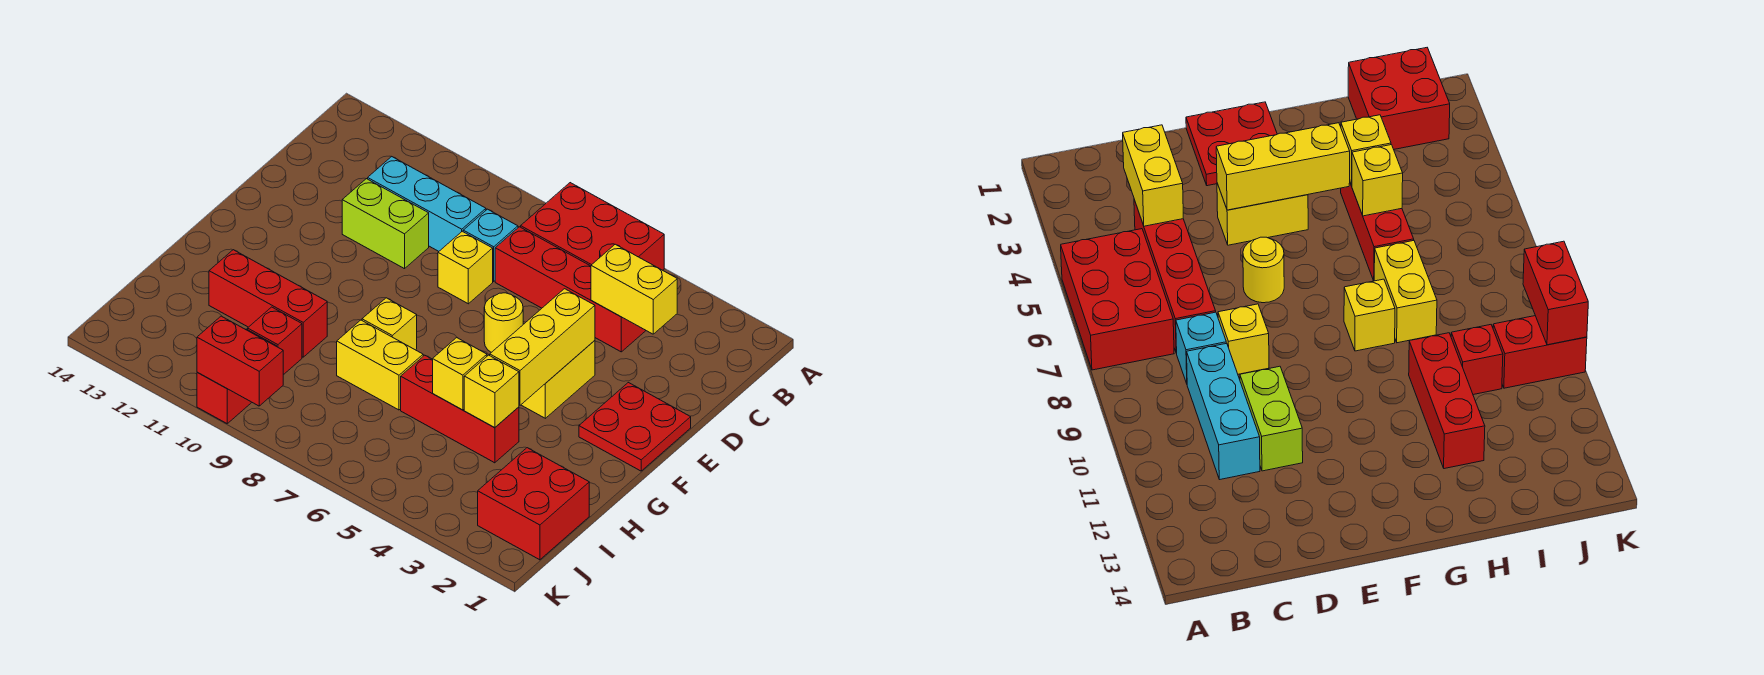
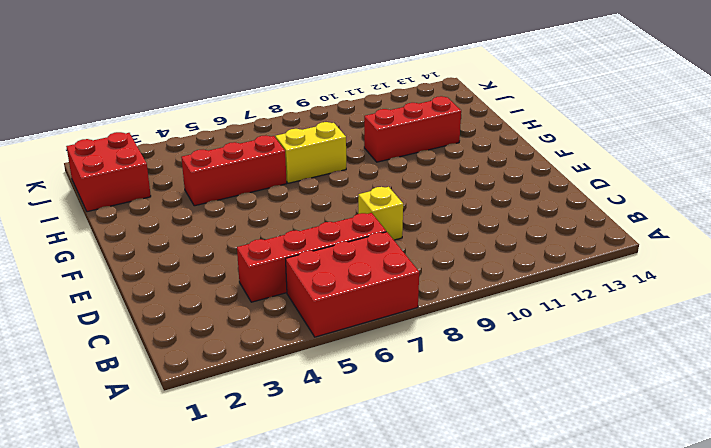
none -> cyan 1x1 brick [463,209,518,281]
none -> cyan 1x3 brick [368,157,486,251]
none -> lime 1x2 brick [342,179,429,269]

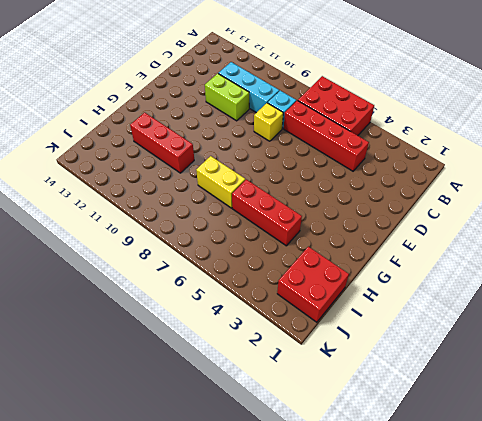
none -> red 2x2 plate [579,383,691,471]
none -> yellow 1x2 brick [521,340,595,418]
none -> yellow 1x1 round brick [484,293,523,352]

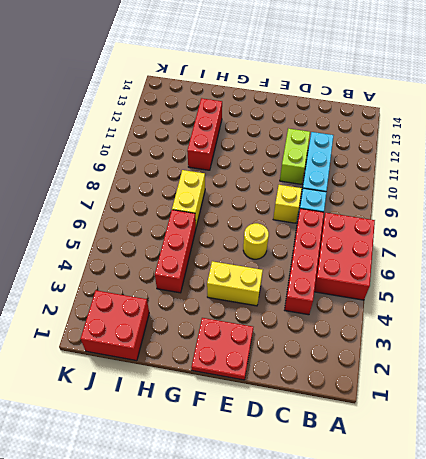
none -> yellow 1x1 brick [362,298,417,350]
none -> red 1x1 brick [248,307,302,375]
none -> red 1x2 brick [197,329,276,423]

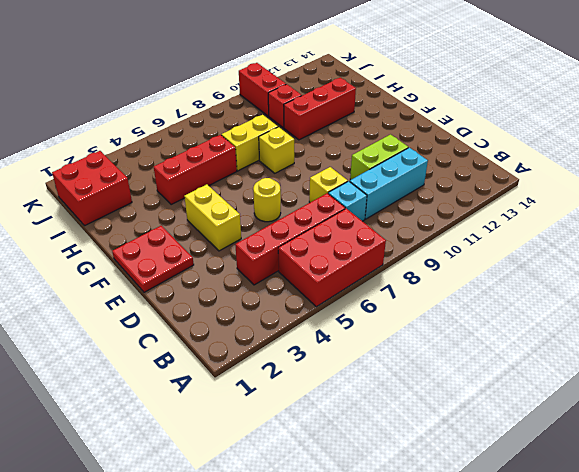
none -> yellow 1x2 brick [591,244,677,334]
none -> yellow 1x3 brick [490,289,595,405]
none -> yellow 1x1 brick [464,355,519,428]

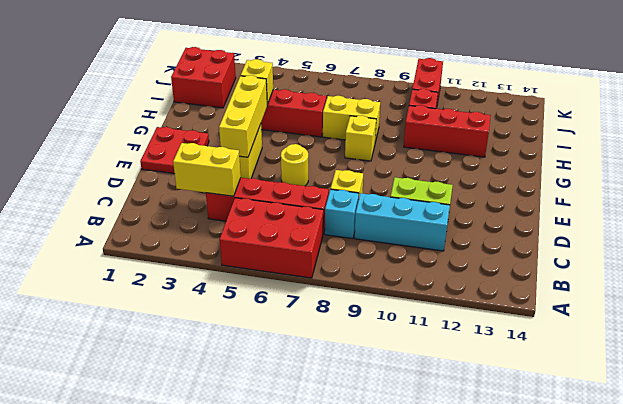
none -> yellow 1x1 brick [433,338,487,410]
none -> red 1x2 brick [197,316,283,406]

